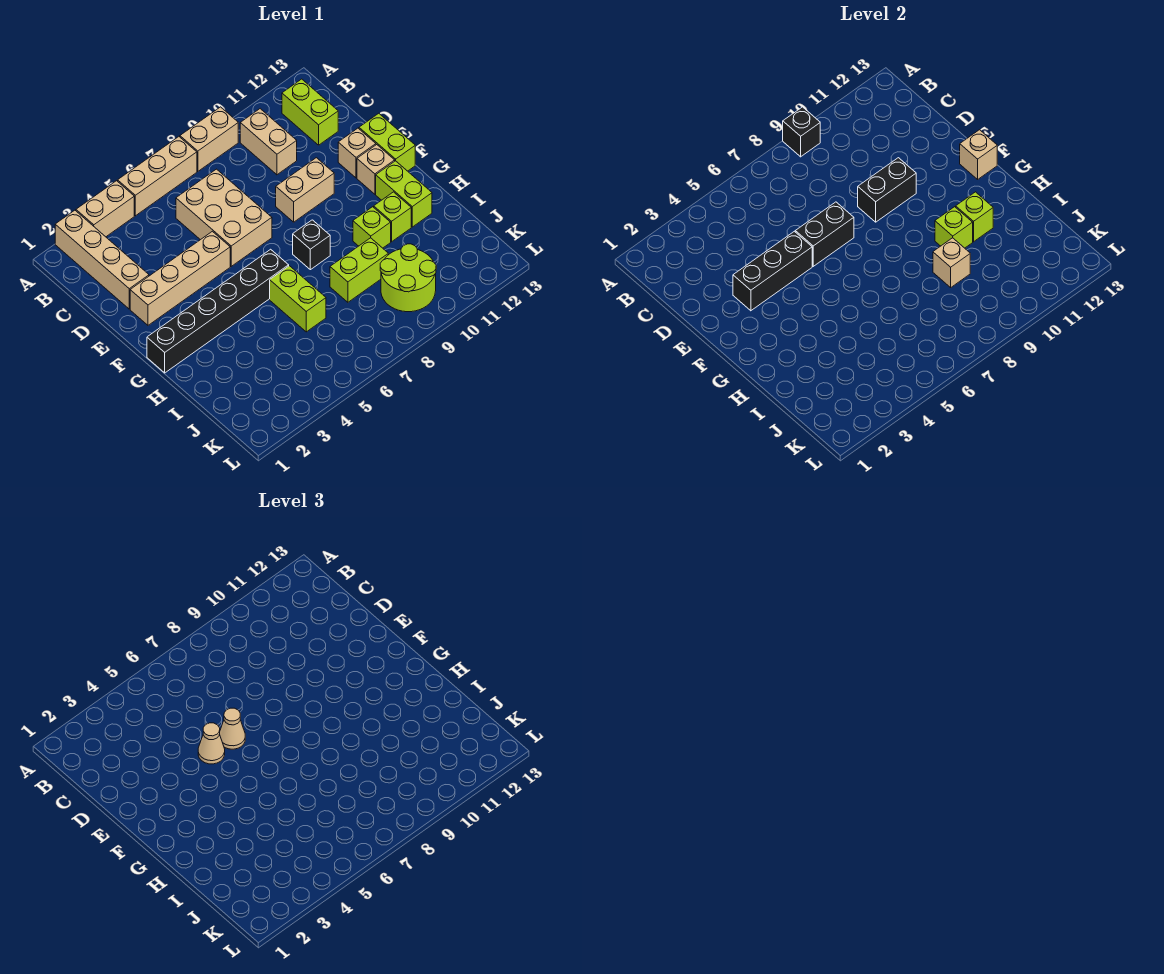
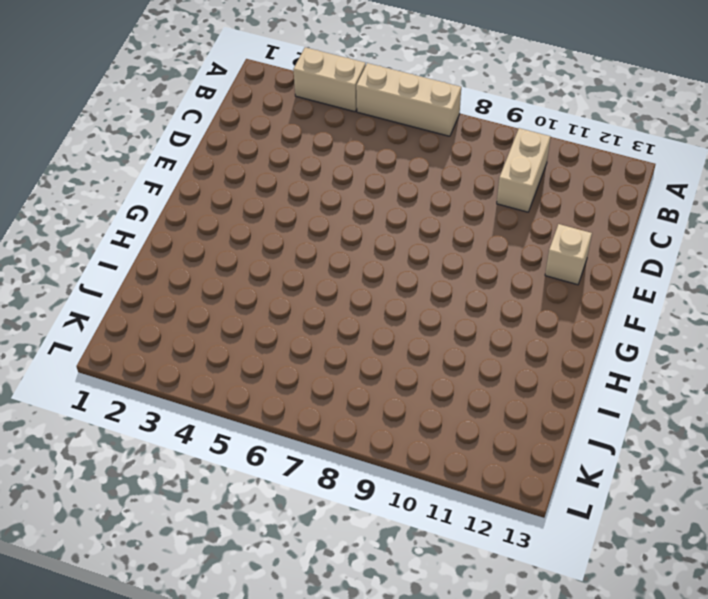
none -> tan 1x4 brick [55,210,149,309]
none -> tan 1x2 brick [180,107,238,171]
none -> lime 1x2 brick [282,79,338,145]
none -> tan 2x3 brick [176,169,272,266]

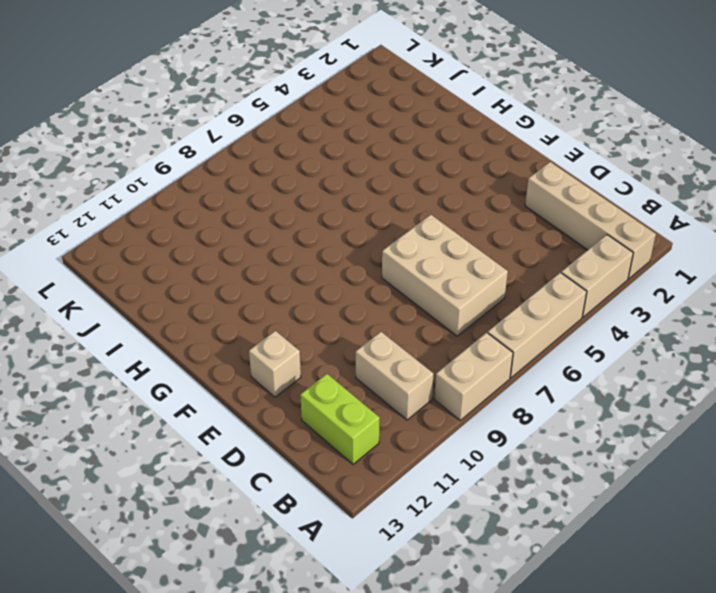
none -> tan 1x4 brick [130,231,230,325]
none -> tan 1x2 brick [276,158,334,222]
none -> lime 1x2 brick [359,113,415,171]
none -> tan 1x1 brick [357,145,395,194]

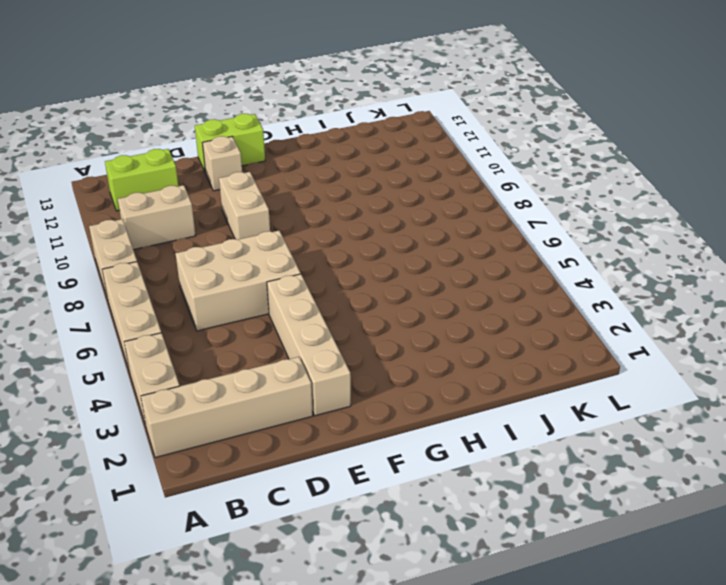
none -> tan 1x1 brick [357,145,395,194]
none -> black 1x6 brick [147,249,289,373]
none -> black 1x1 brick [293,220,330,270]
none -> lime 1x2 brick [376,161,432,227]

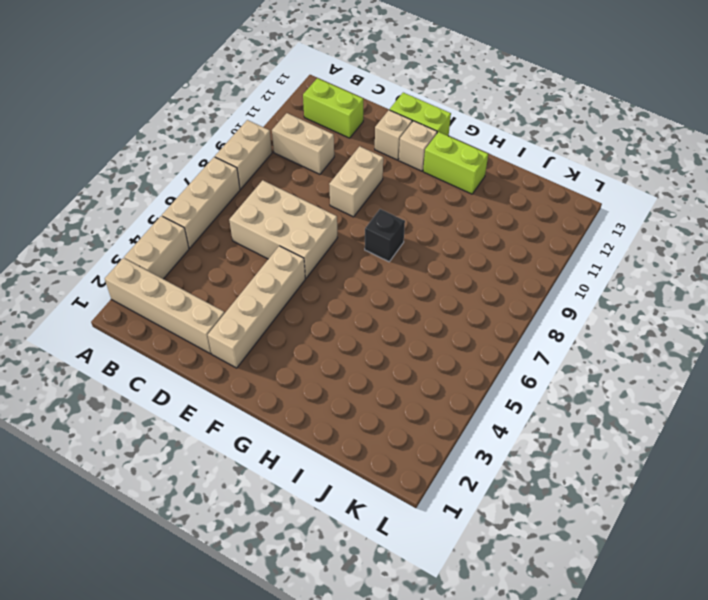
none -> black 1x6 brick [147,249,289,373]
none -> lime 1x2 brick [270,266,326,332]
none -> lime 1x1 brick [353,207,391,248]
none -> lime 1x1 brick [374,192,411,242]

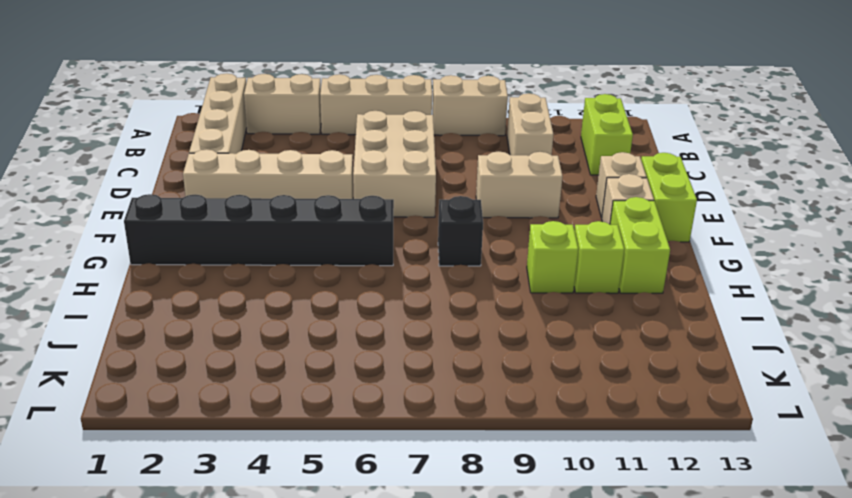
none -> lime 1x2 brick [270,266,326,332]
none -> lime 1x2 brick [330,238,388,302]
none -> lime 2x2 round brick [380,244,436,312]
none -> black 1x1 brick [783,107,820,157]

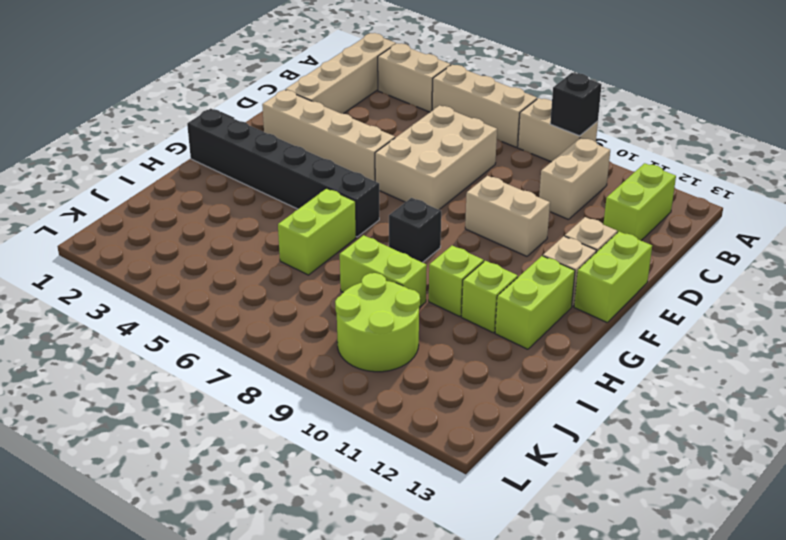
none -> black 1x3 brick [733,231,812,311]
none -> black 1x2 brick [795,202,854,266]
none -> black 1x2 brick [858,158,916,222]
none -> tan 1x1 brick [960,130,997,179]

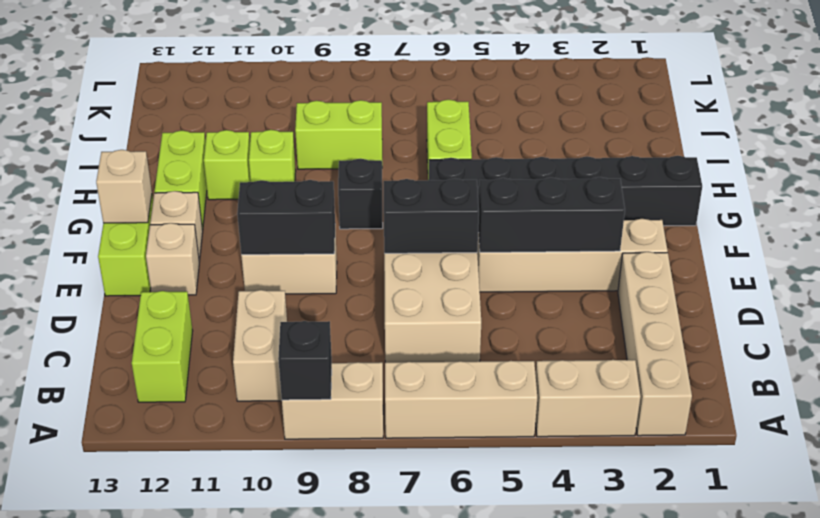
none -> lime 2x2 round brick [380,244,436,312]
none -> lime 1x1 brick [935,207,973,248]
none -> lime 1x1 brick [956,192,993,242]
none -> tan 1x1 brick [933,238,970,287]

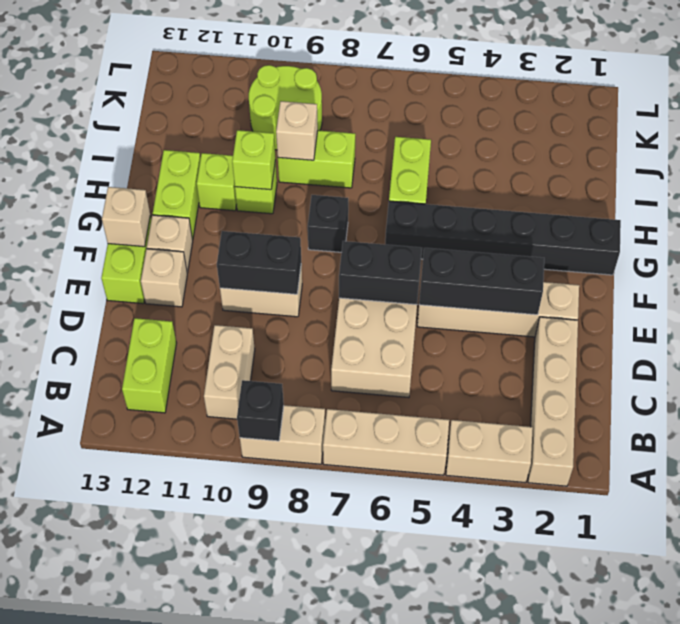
none -> lime 1x1 brick [956,192,993,242]
none -> tan 1x1 cone [198,723,225,764]
none -> tan 1x1 cone [220,708,245,749]

